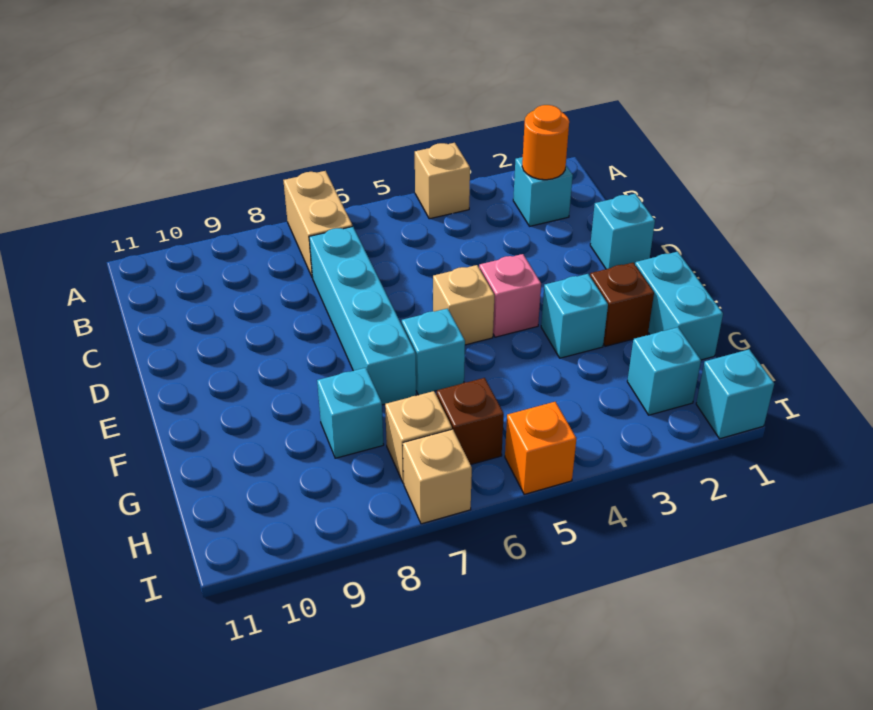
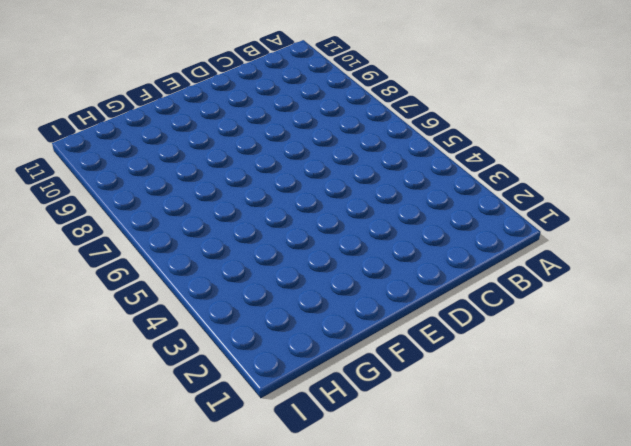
none -> tan 1x1 brick [415,143,470,219]
none -> tan 1x2 brick [283,171,353,278]
none -> cyan 1x1 brick [513,157,573,226]

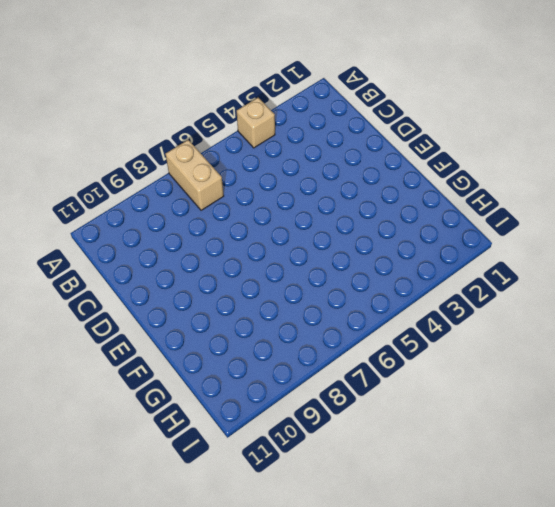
none -> cyan 1x1 brick [513,157,573,226]
none -> cyan 1x4 brick [309,227,416,405]
none -> cyan 1x1 brick [590,194,655,269]

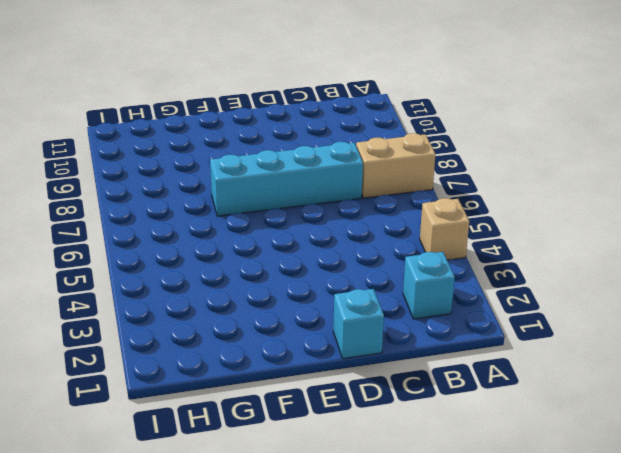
none -> pink 1x1 brick [479,254,541,337]
none -> tan 1x1 brick [433,265,494,345]
none -> cyan 1x2 brick [635,252,723,360]

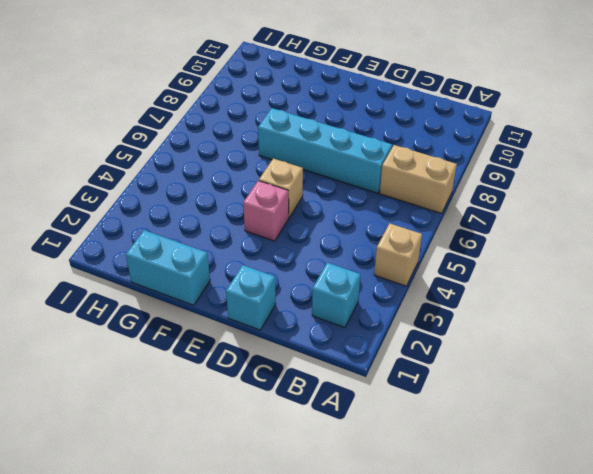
none -> brown 1x1 brick [590,263,654,346]
none -> cyan 1x1 brick [541,274,608,358]
none -> cyan 1x1 brick [402,308,465,395]

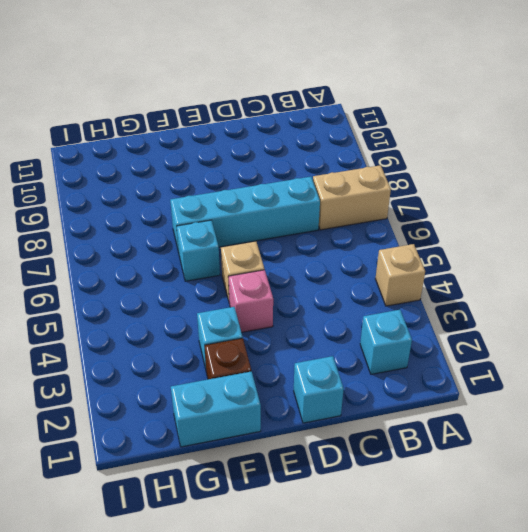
none -> cyan 1x1 brick [317,368,384,458]
none -> cyan 1x1 brick [627,327,701,415]
none -> brown 1x1 brick [437,378,504,465]

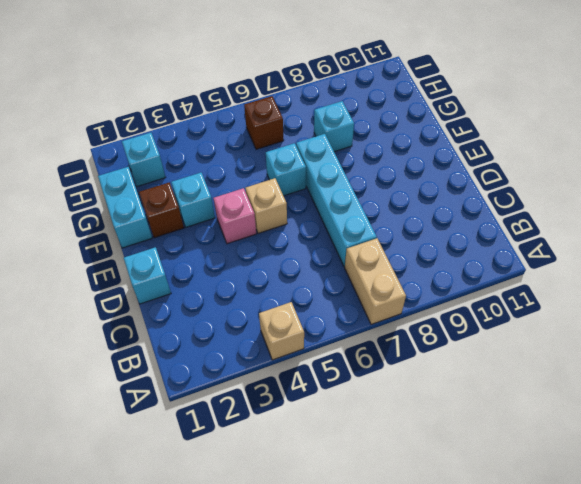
none -> cyan 1x1 brick [513,157,573,226]
none -> tan 1x1 brick [385,391,452,483]
none -> cyan 1x1 brick [696,349,774,439]

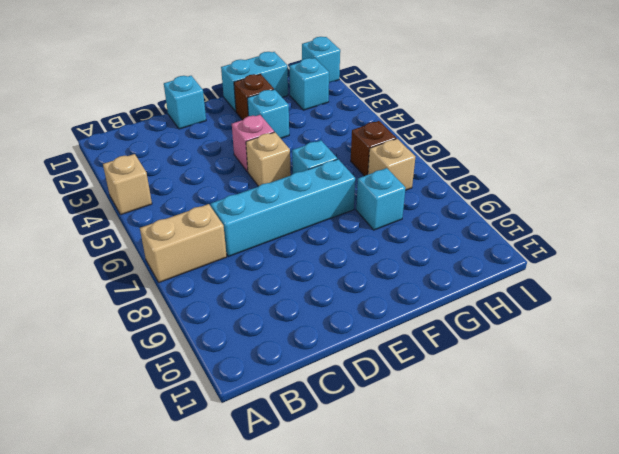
none -> cyan 1x1 brick [513,157,573,226]
none -> orange 1x1 brick [505,402,576,494]
none -> tan 1x1 brick [403,429,472,524]

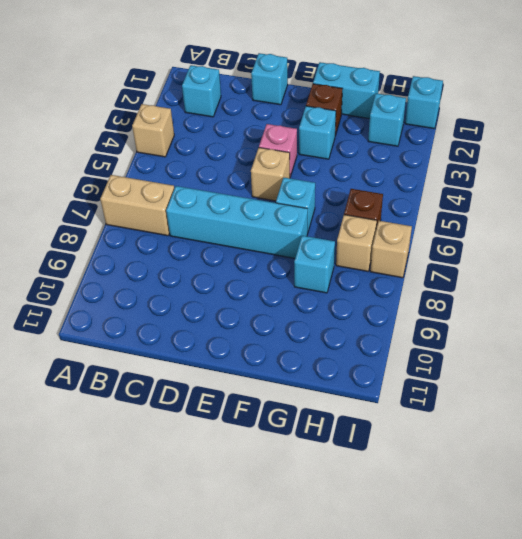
none -> orange 1x1 brick [505,402,576,494]
none -> orange 1x1 round brick [522,105,569,180]

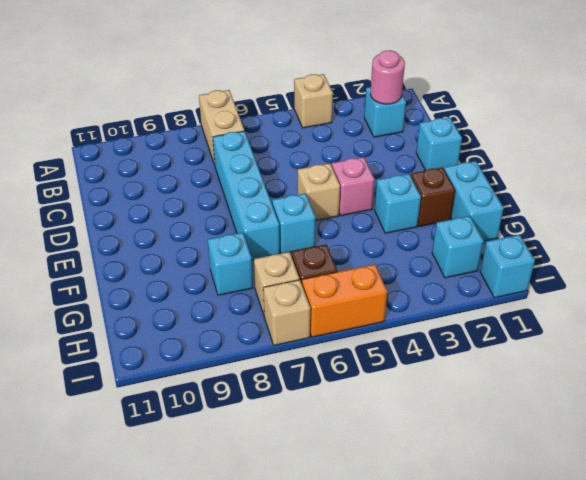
pink 1x1 round brick [370,50,405,104] -> orange 1x1 round brick [522,105,569,180]
orange 1x2 brick [302,264,387,337] -> orange 1x1 brick [505,402,576,494]

